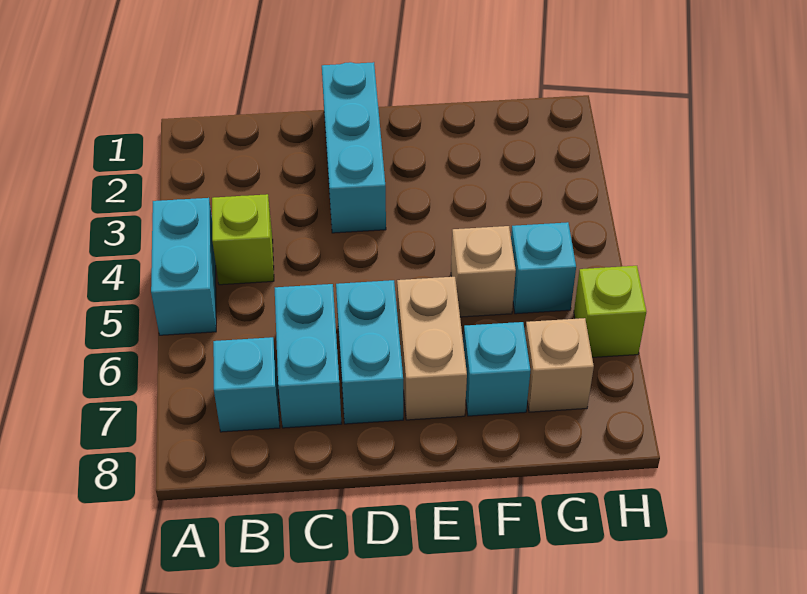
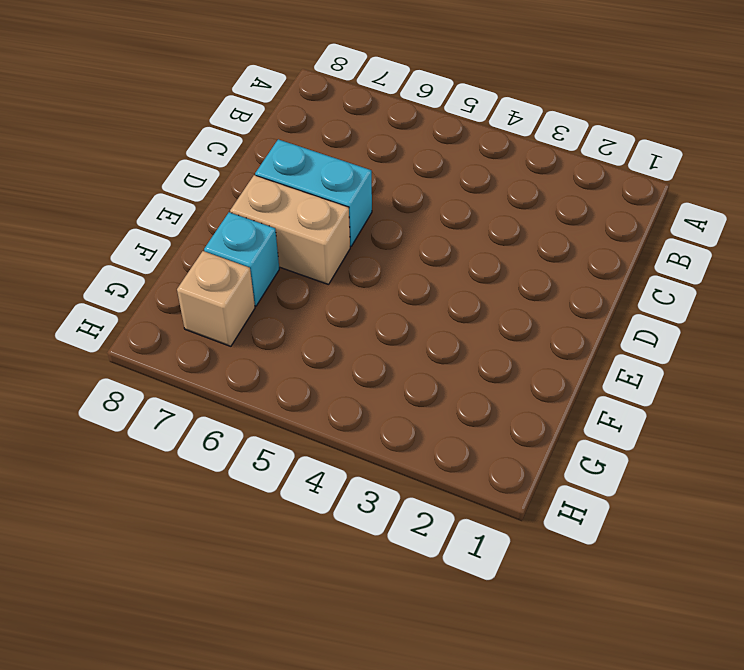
none -> cyan 1x2 brick [151,198,216,335]
none -> lime 1x1 brick [212,194,274,285]
none -> cyan 1x1 brick [213,337,280,432]

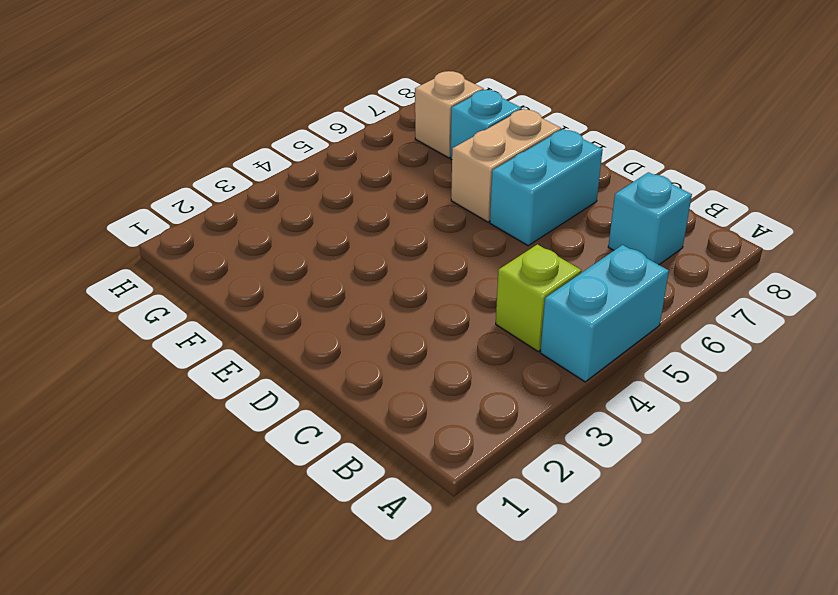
none -> cyan 1x2 brick [275,284,342,428]
none -> cyan 1x3 brick [322,62,386,233]
none -> tan 1x1 brick [451,226,516,317]

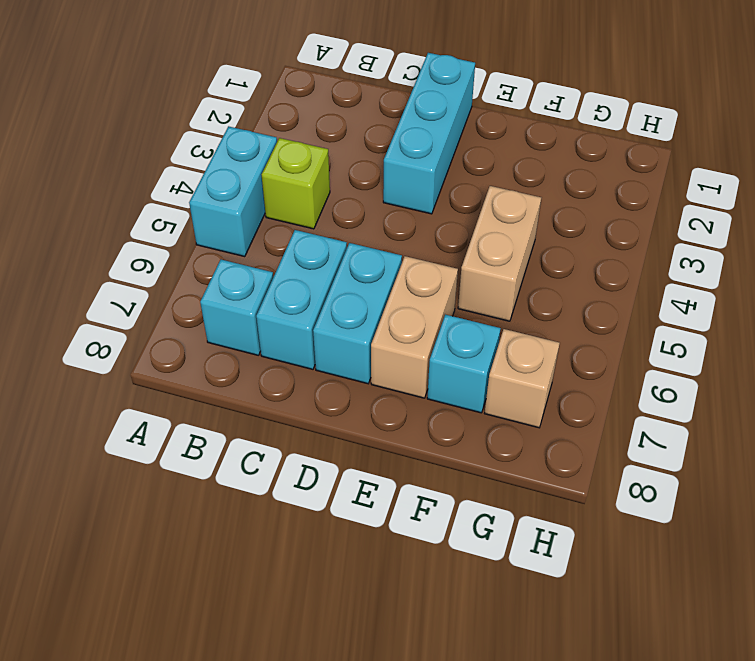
tan 1x2 brick [458,186,541,321] -> tan 1x1 brick [451,226,516,317]
none -> cyan 1x1 brick [511,222,576,314]
none -> lime 1x1 brick [574,266,646,357]

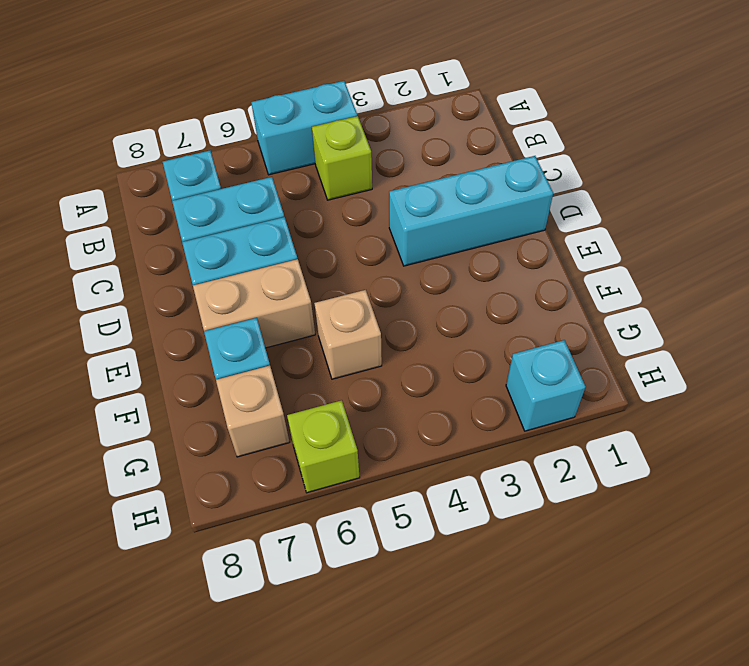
cyan 1x1 brick [506,340,586,431] -> cyan 1x1 brick moved to [511,222,576,314]

